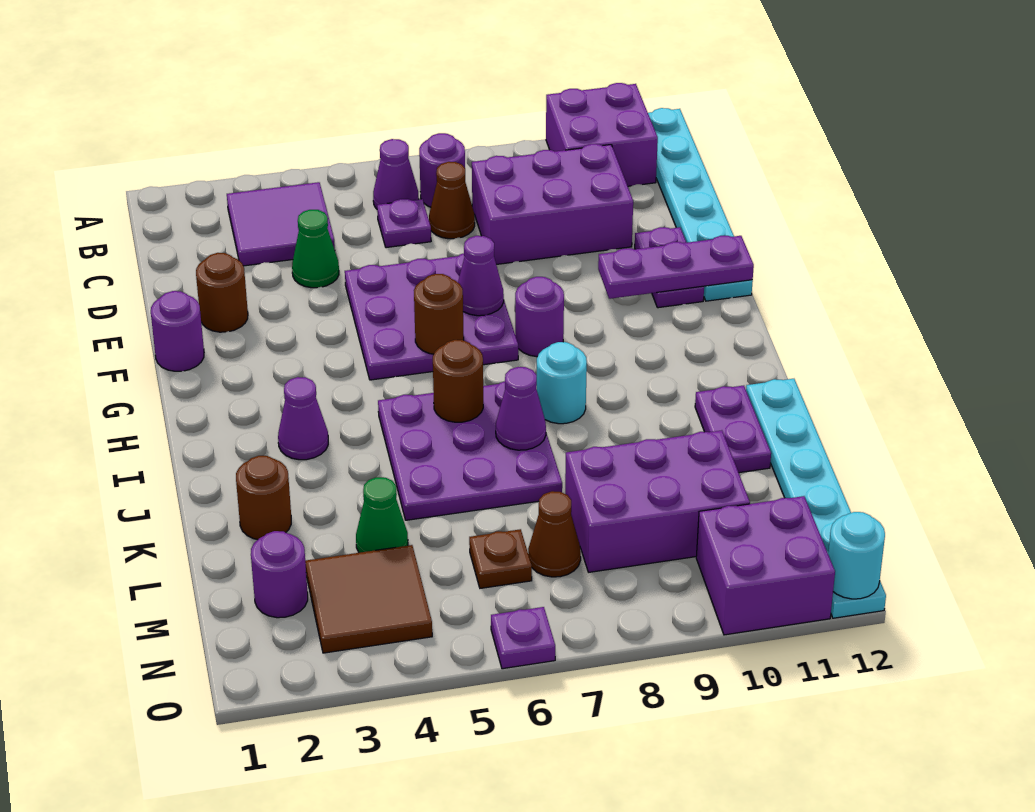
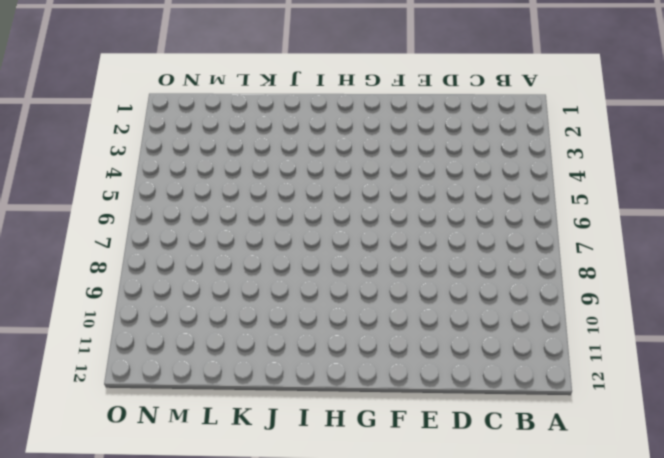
none -> purple 2x2 brick [546,83,658,186]
none -> cyan 1x6 plate [648,108,753,301]
none -> purple 2x2 tile [227,182,335,266]
none -> purple 1x1 cone [373,139,419,209]

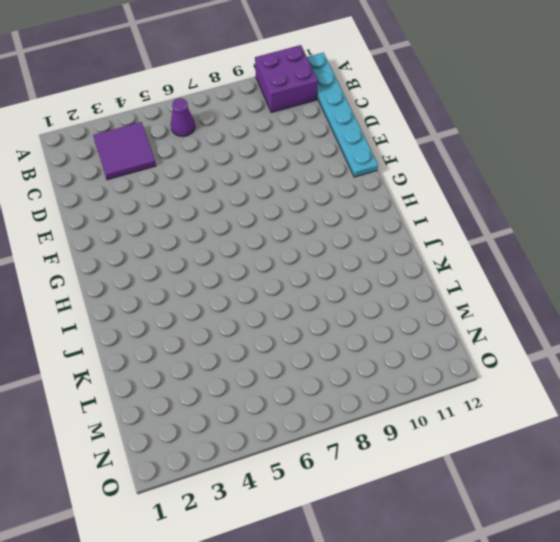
none -> purple 1x1 round brick [419,133,465,207]
none -> purple 1x1 plate [377,199,431,248]
none -> brown 1x1 cone [429,162,475,239]
none -> purple 2x3 brick [472,144,633,264]

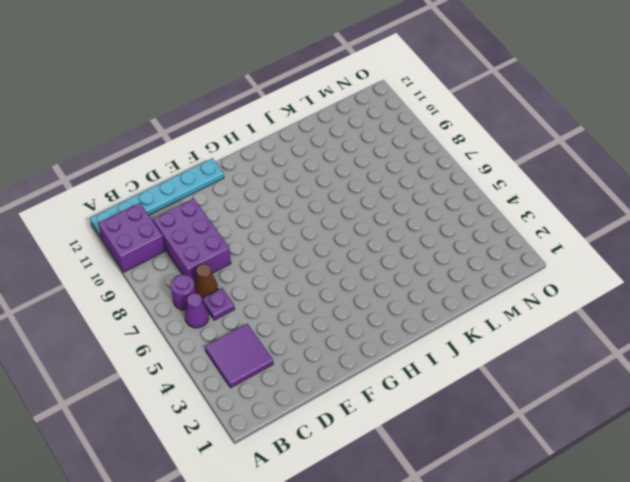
none -> green 1x1 cone [292,210,339,288]
none -> brown 1x1 round brick [196,253,248,332]
none -> purple 3x3 plate [345,253,518,380]
none -> purple 1x2 plate [635,227,704,308]

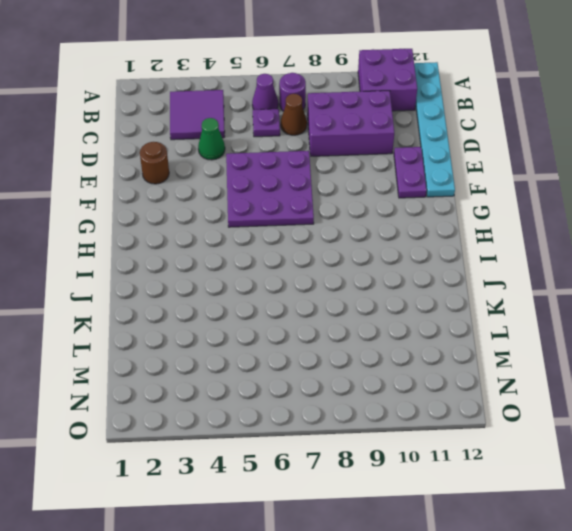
none -> purple 1x1 round brick [151,291,204,371]
none -> purple 1x1 round brick [515,277,564,357]
none -> purple 1x1 cone [278,377,328,460]
none -> purple 3x3 plate [378,381,562,520]

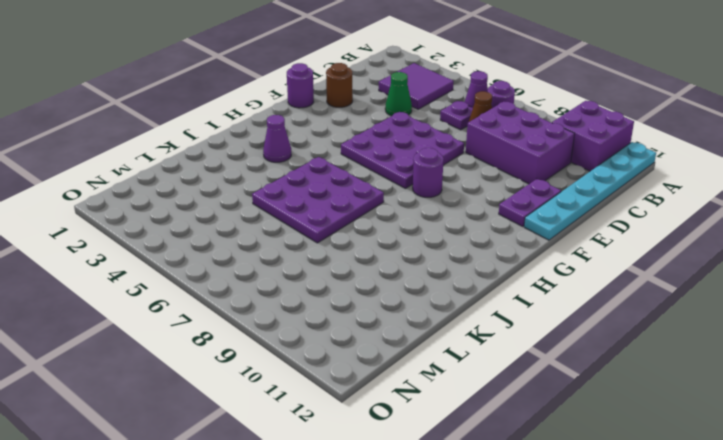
none -> cyan 1x1 round brick [537,342,587,424]
none -> purple 1x2 plate [695,386,771,473]
none -> cyan 1x6 plate [746,379,886,618]
none -> brown 1x1 round brick [236,456,291,540]

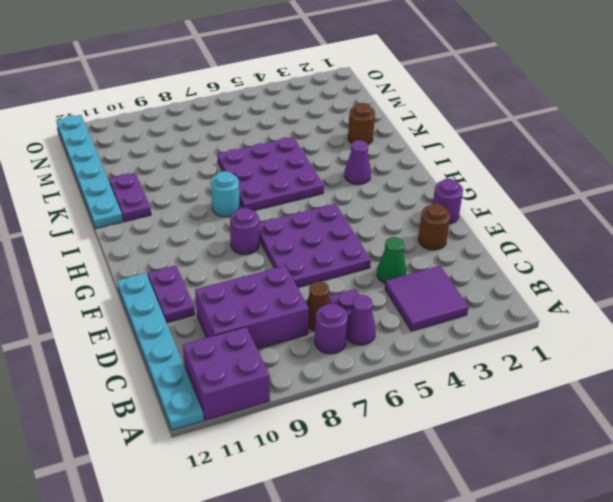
none -> green 1x1 cone [356,477,408,553]
none -> purple 2x3 brick [565,430,750,572]
none -> purple 1x1 round brick [251,531,308,618]
none -> brown 2x2 tile [305,545,432,653]

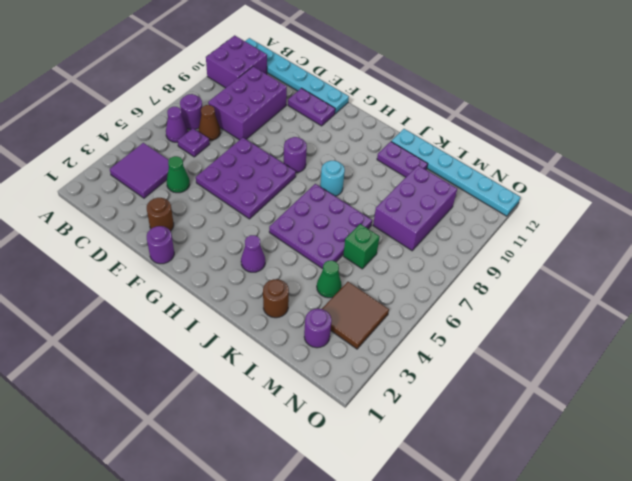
green 1x1 brick [343,224,379,269] -> none
none -> brown 1x1 plate [469,529,532,588]
none -> brown 1x1 cone [528,491,581,577]
none -> purple 2x2 brick [696,496,835,635]
none -> purple 1x1 plate [491,607,555,669]

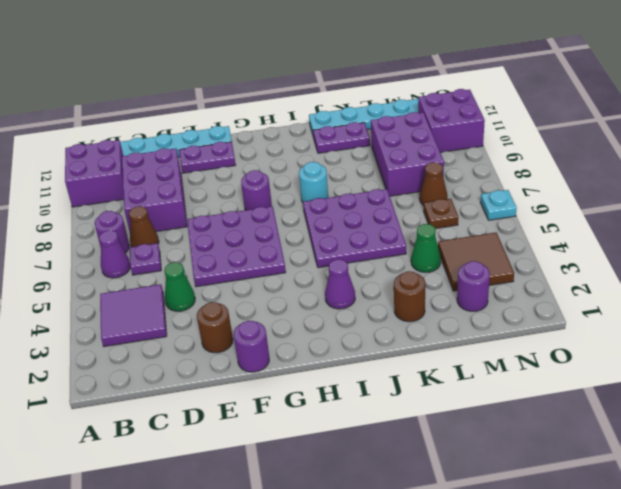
cyan 1x1 plate [481,190,517,220] -> purple 1x1 plate [491,607,555,669]
none -> purple 1x1 cone [458,236,504,316]
none -> purple 1x3 plate [598,236,754,299]
none -> brown 1x1 round brick [414,274,464,354]
none -> brown 1x1 round brick [433,340,483,422]

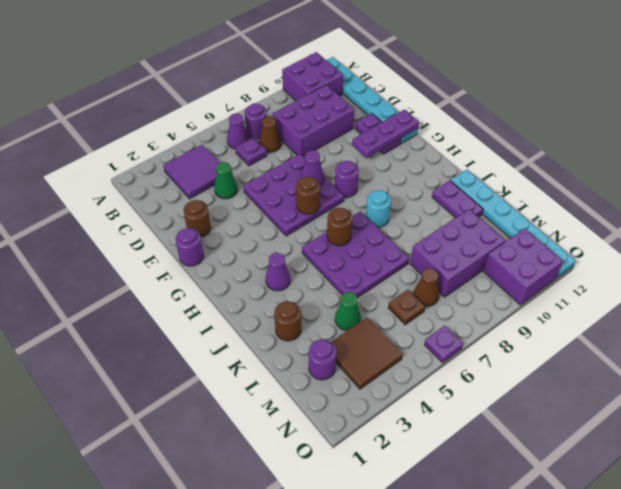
none -> purple 1x1 cone [496,367,546,450]
none -> cyan 1x1 round brick [828,512,885,599]

